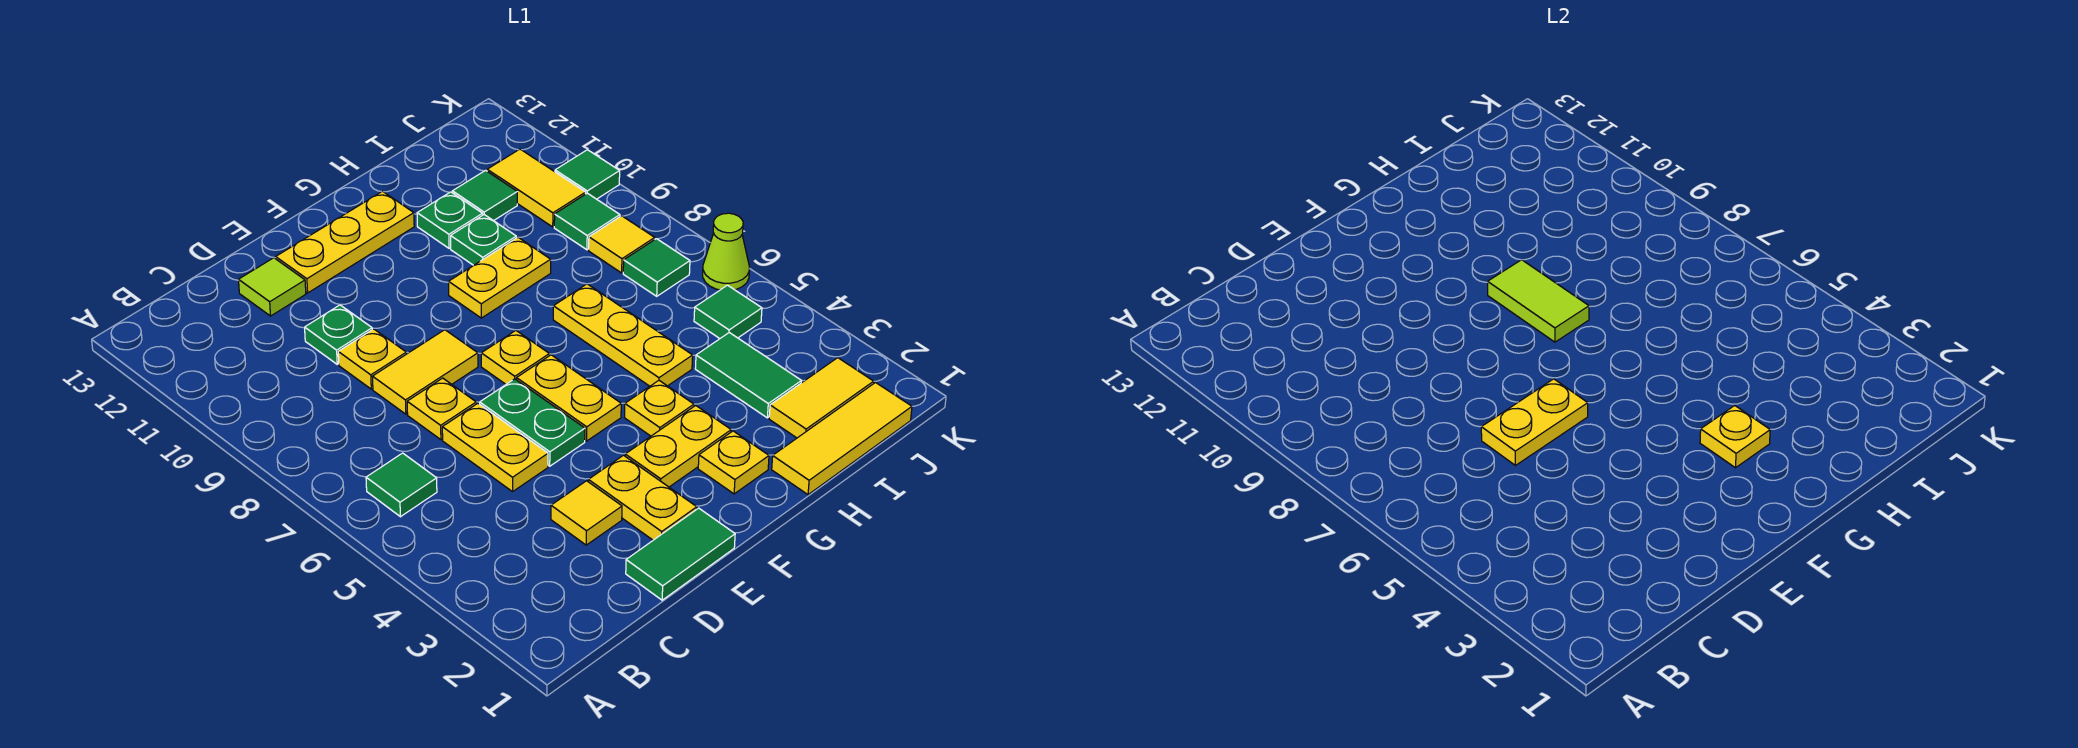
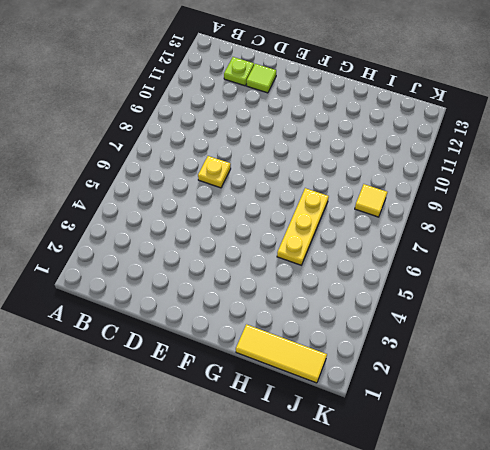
lime 1x1 plate [224,57,254,86] -> none
none -> green 1x1 tile [366,453,437,517]
none -> green 1x2 tile [626,508,735,600]
none -> yellow 1x1 tile [551,481,622,545]
none -> yellow 1x2 plate [442,403,548,492]

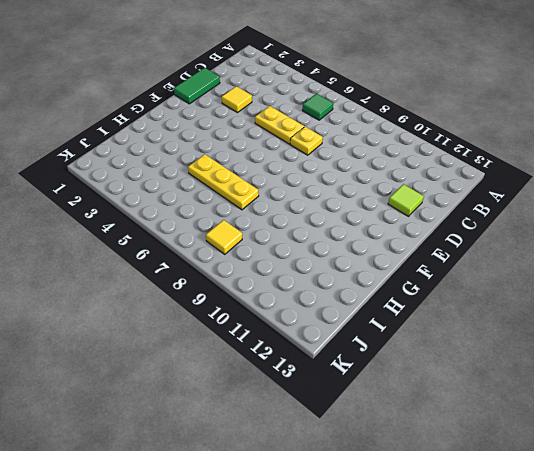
none -> yellow 1x2 tile [373,330,478,414]
none -> yellow 1x1 plate [338,329,406,389]
none -> green 1x1 plate [305,305,372,364]
none -> yellow 1x2 plate [588,455,697,540]

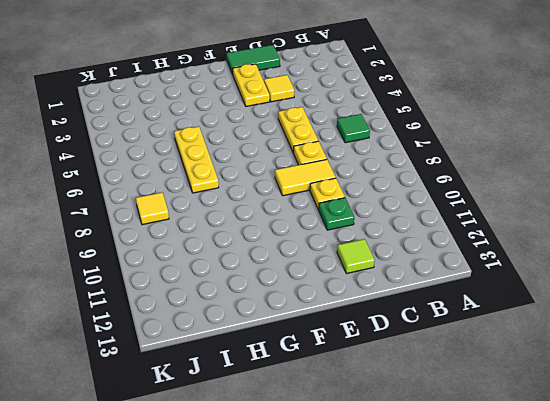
none -> green 1x2 plate [480,379,585,466]
none -> yellow 1x3 plate [276,191,414,293]
none -> yellow 1x2 plate [625,406,731,487]
none -> yellow 1x2 plate [517,355,621,441]

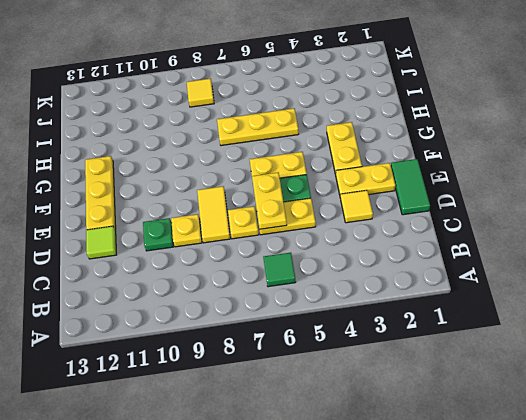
none -> yellow 1x1 plate [481,331,549,384]
none -> yellow 1x1 plate [698,431,769,494]
none -> yellow 1x1 plate [624,381,694,436]
none -> yellow 1x2 plate [449,237,551,318]

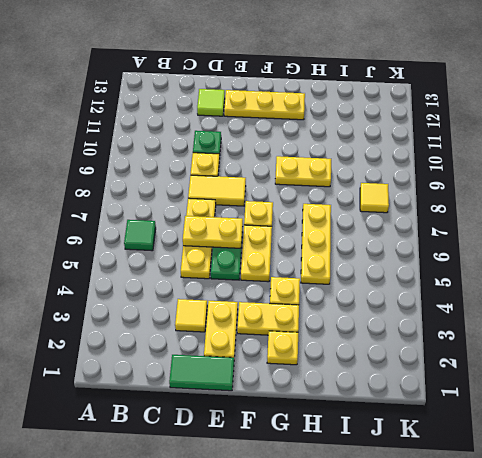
none -> yellow 1x3 tile [772,383,912,495]
none -> green 1x1 plate [451,215,516,265]
none -> green 1x1 plate [417,192,483,248]
none -> yellow 1x2 tile [769,358,874,438]

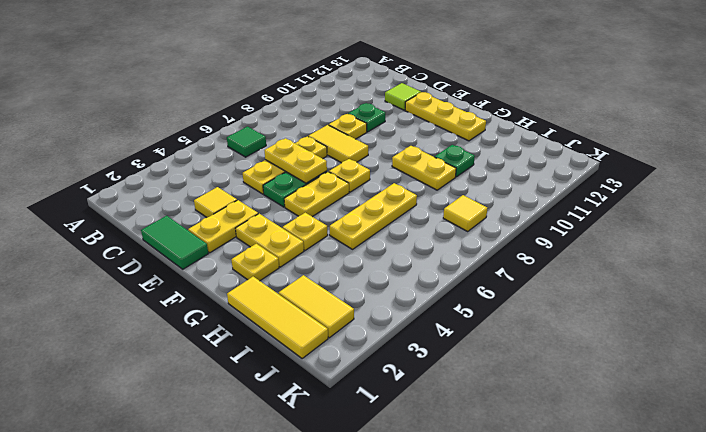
none -> green 1x1 plate [417,192,483,248]
none -> green 1x2 tile [695,333,801,418]
none -> green 1x1 tile [452,170,517,221]
none -> green 1x1 tile [694,285,762,339]

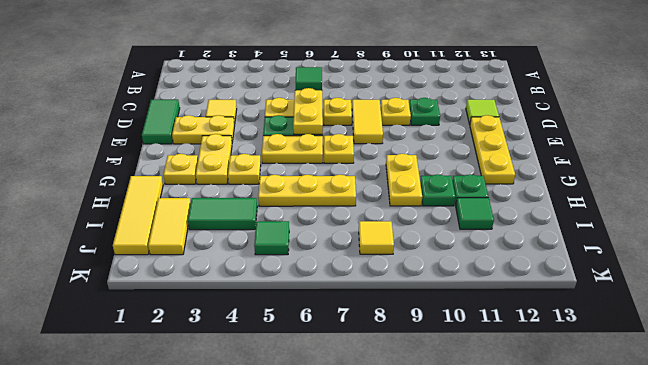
none -> green 1x1 tile [623,239,690,296]
none -> green 1x1 tile [554,193,620,250]
none -> yellow 1x2 tile [487,149,586,227]
none -> lime 1x1 cone [703,213,749,290]

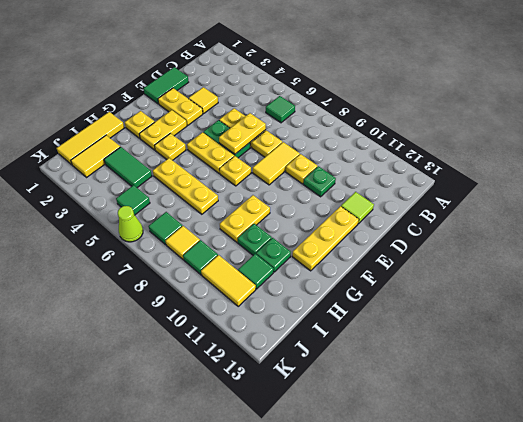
none -> green 1x1 tile [555,150,620,199]
none -> yellow 1x1 plate [1700,406,1770,468]
none -> lime 1x2 tile [1488,260,1589,342]

